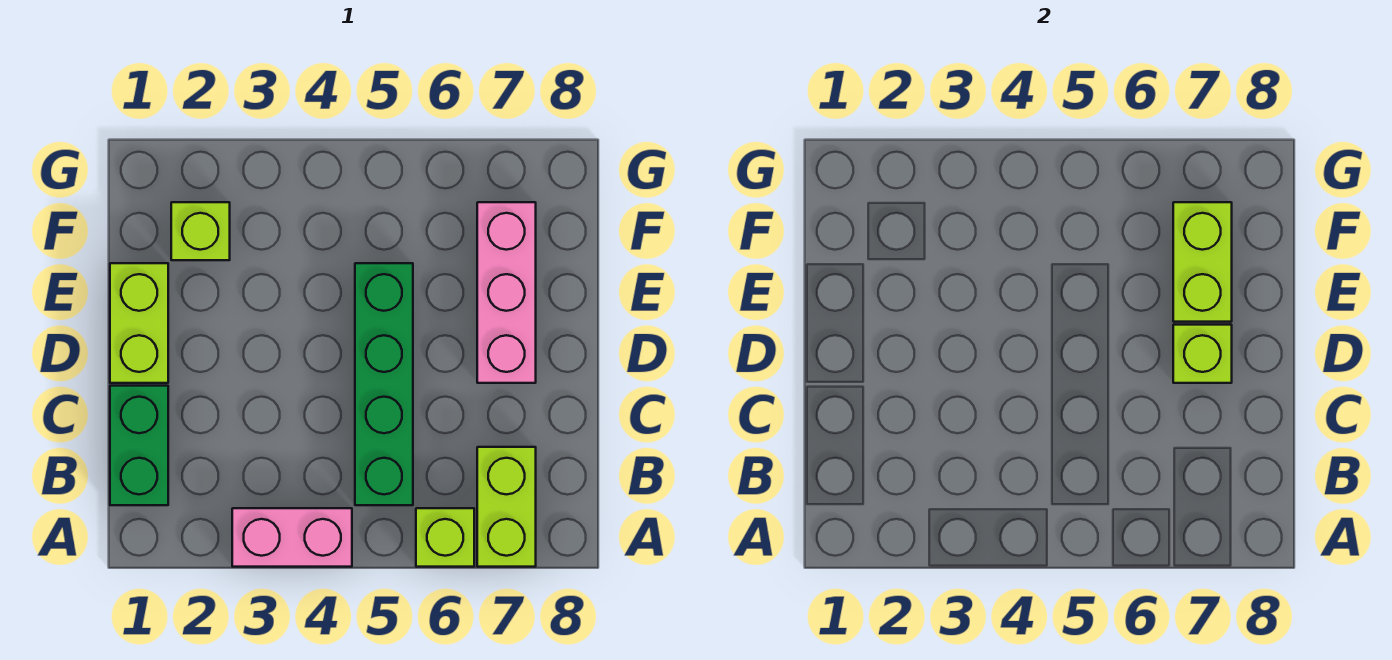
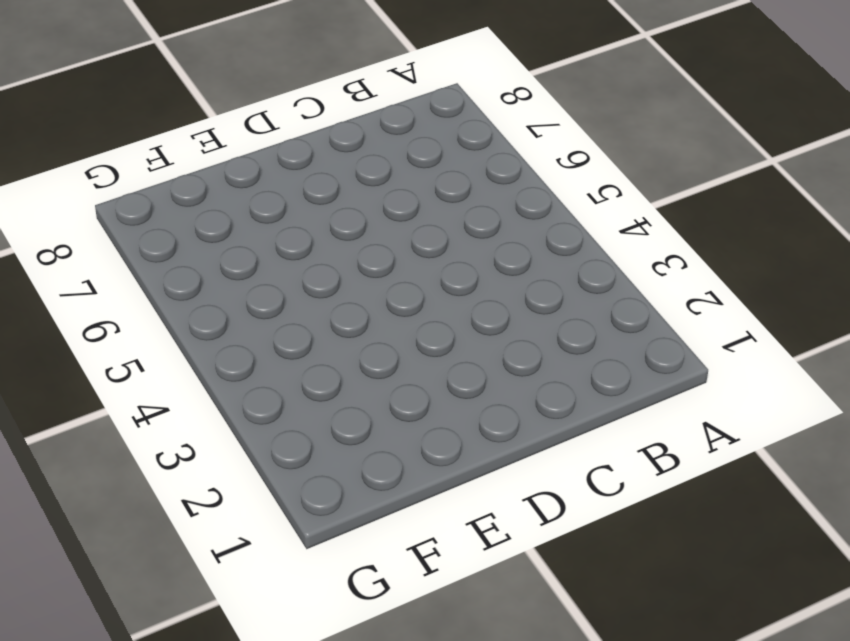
none -> pink 1x2 brick [232,508,352,567]
none -> lime 1x1 brick [416,508,474,567]

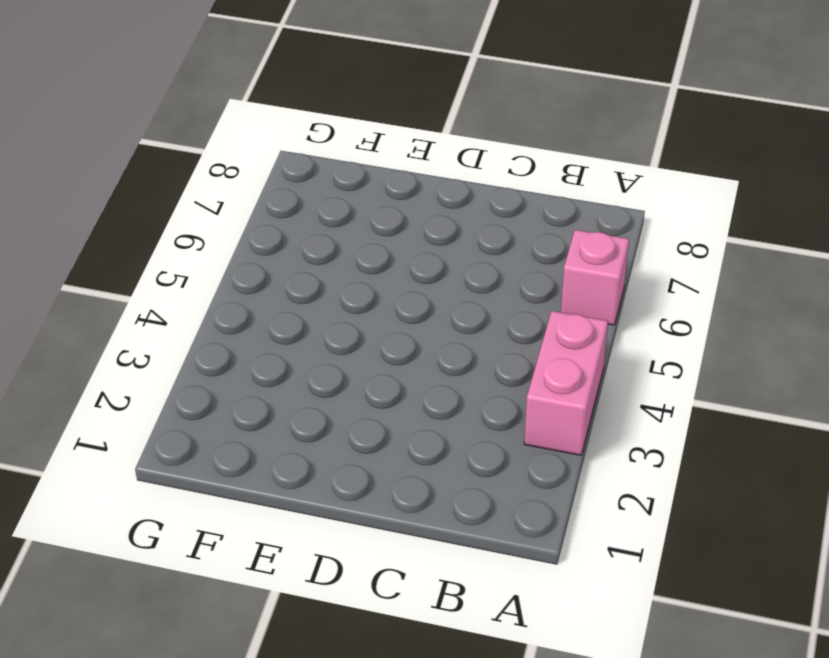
pink 1x1 brick [561,230,629,325] -> lime 1x1 brick [416,508,474,567]
none -> lime 1x2 brick [477,447,536,567]
none -> green 1x2 brick [110,386,168,505]

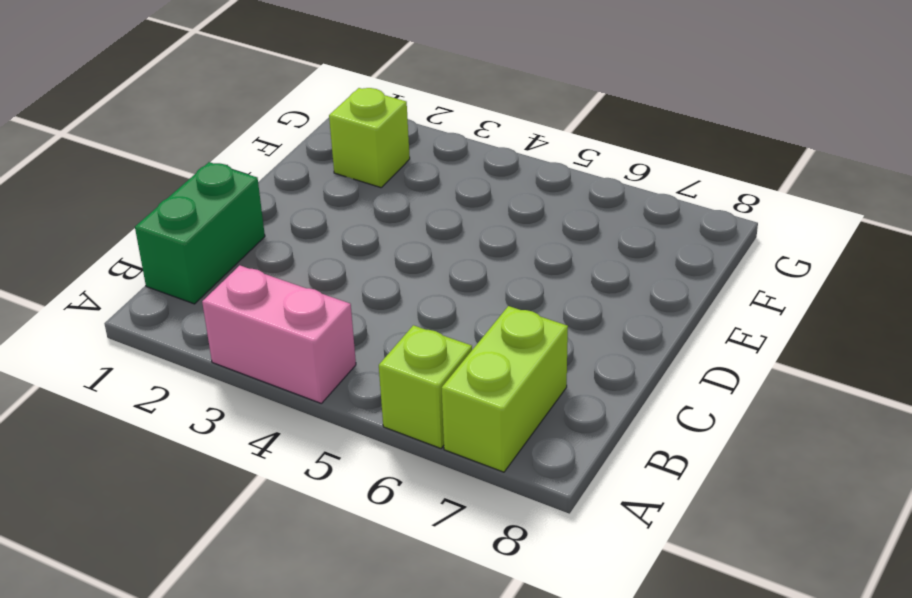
none -> green 1x4 brick [355,263,413,505]
none -> lime 1x2 brick [110,263,168,383]

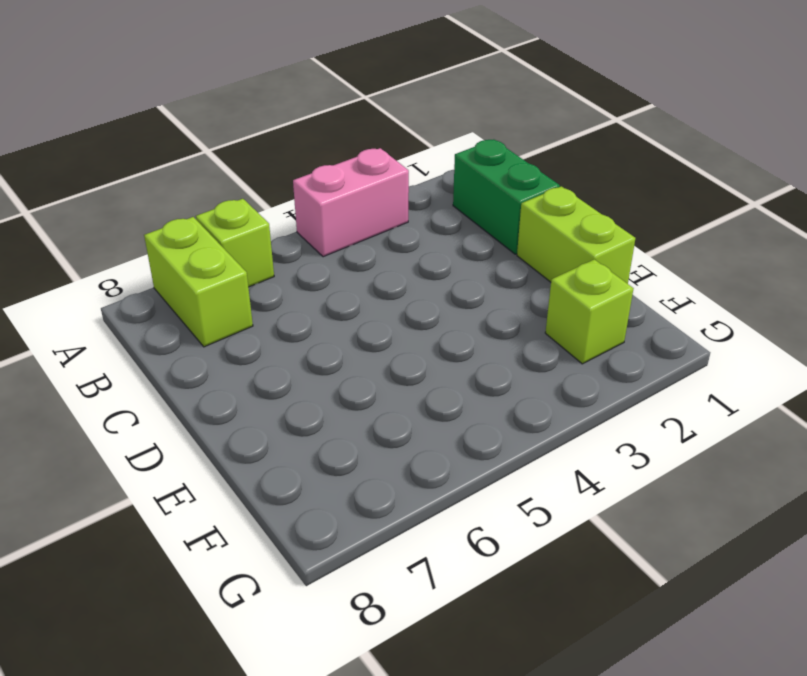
none -> green 1x4 brick [355,263,413,505]
none -> pink 1x3 brick [477,202,536,383]

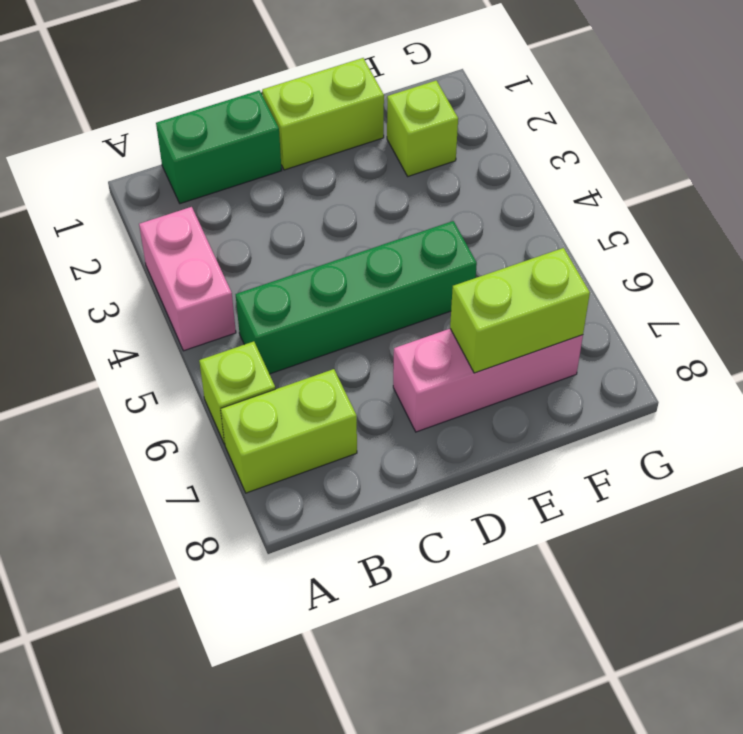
none -> lime 1x1 brick [1173,325,1232,383]

